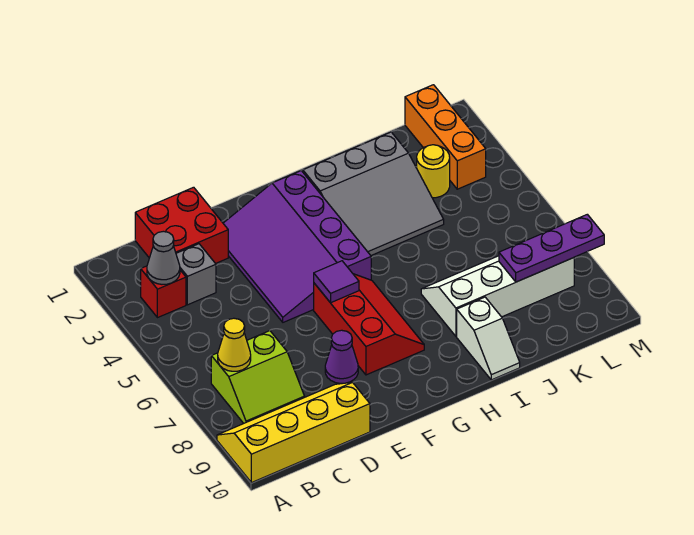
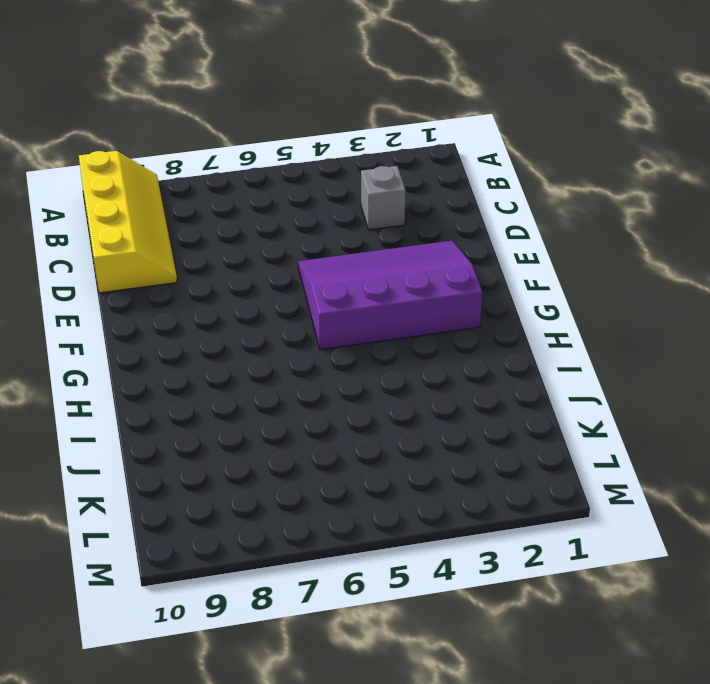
none -> red 1x1 brick [141,266,186,318]
none -> lime 2x2 slope [211,331,305,423]
none -> red 2x2 brick [135,187,228,264]

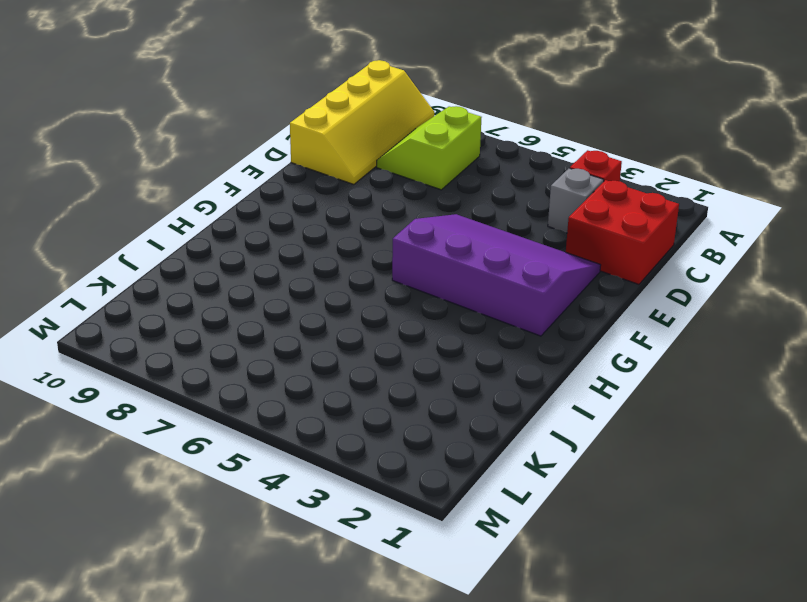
none -> purple 1x1 cone [325,330,358,383]
none -> red 2x3 slope [314,274,424,375]
none -> grey 3x3 slope [303,132,444,255]

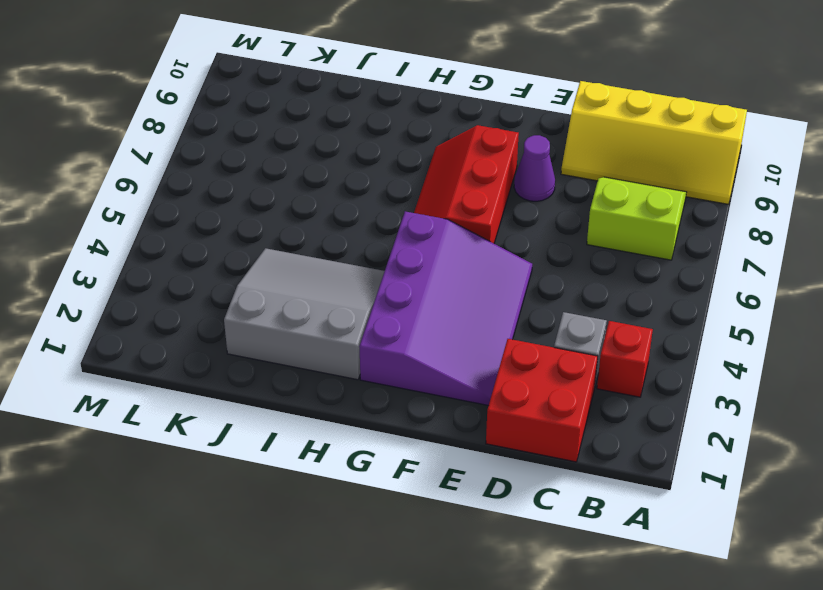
none -> white 2x4 slope [421,256,574,336]
none -> white 1x2 slope [457,297,520,380]
none -> yellow 1x1 round brick [417,145,450,198]

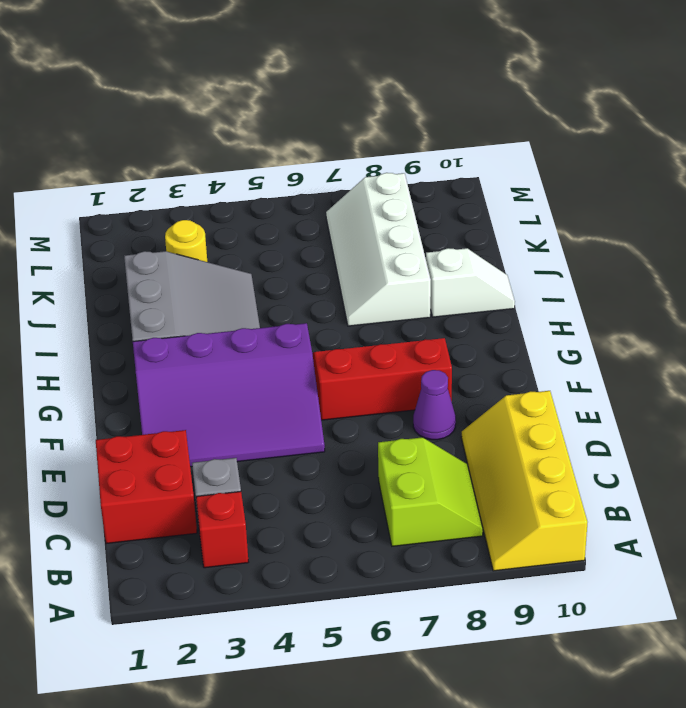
none -> orange 1x3 brick [405,85,486,189]
none -> grey 1x1 cone [147,231,180,284]
none -> yellow 1x1 cone [218,318,251,371]

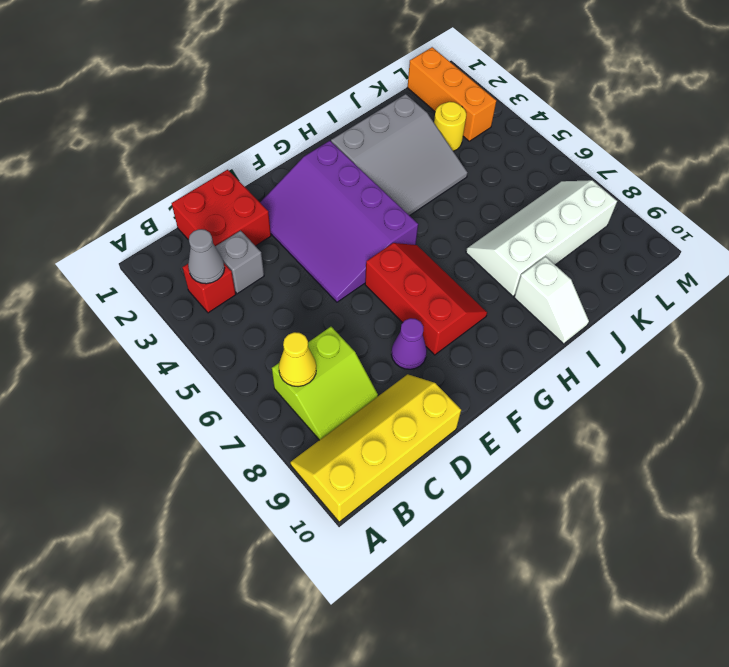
none -> purple 1x1 tile [314,261,359,303]
none -> purple 1x3 plate [499,214,604,282]

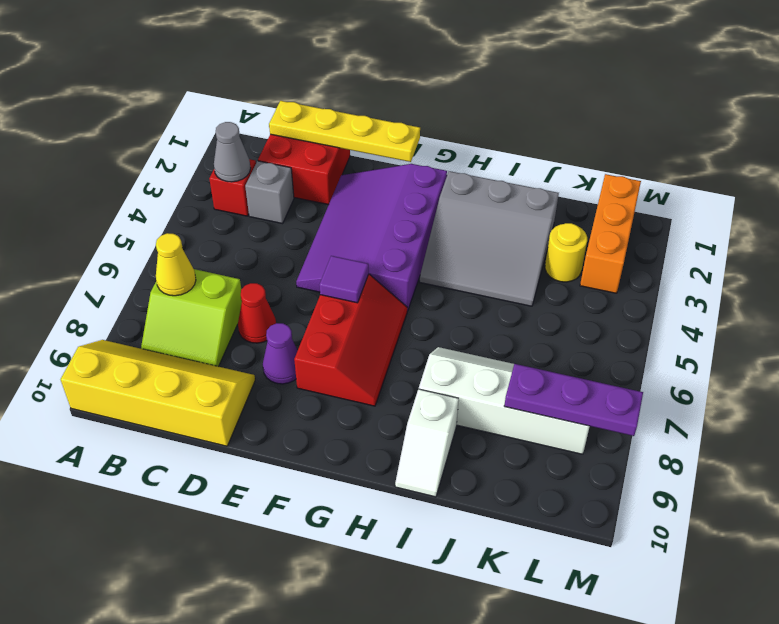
yellow 1x4 plate [269,101,420,162] -> none
red 1x1 cone [238,283,276,343] -> none

